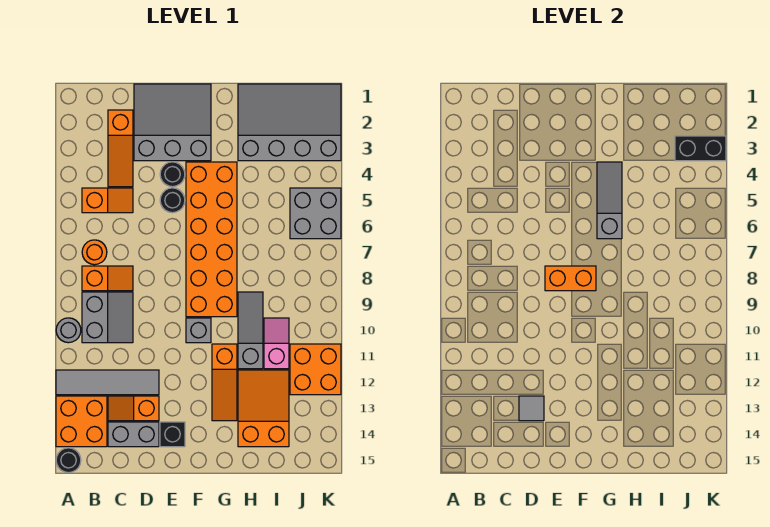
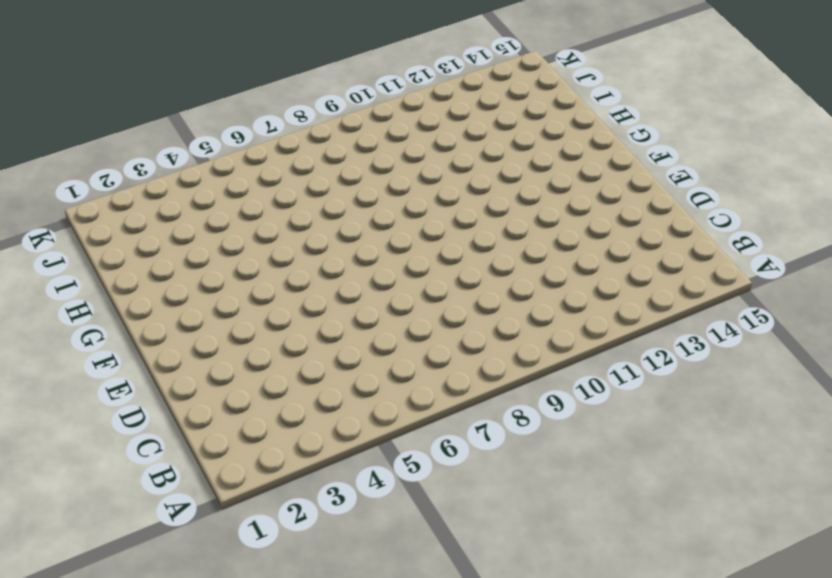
none -> grey 1x1 round brick [56,318,81,343]
none -> grey 1x4 tile [56,370,159,395]
none -> orange 2x2 brick [56,396,107,447]

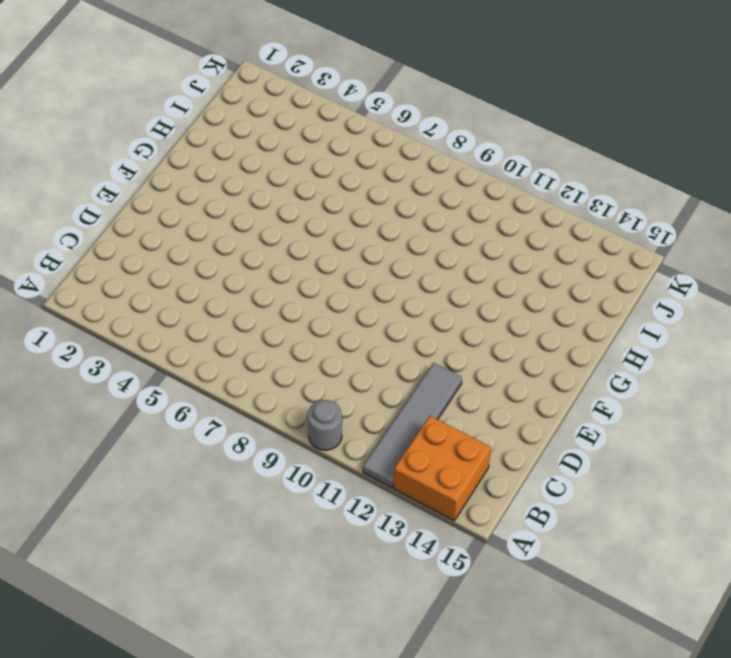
none -> black 1x1 round brick [56,448,81,473]
none -> orange 1x2 slope [82,188,133,213]
none -> orange 1x1 round brick [82,240,107,265]

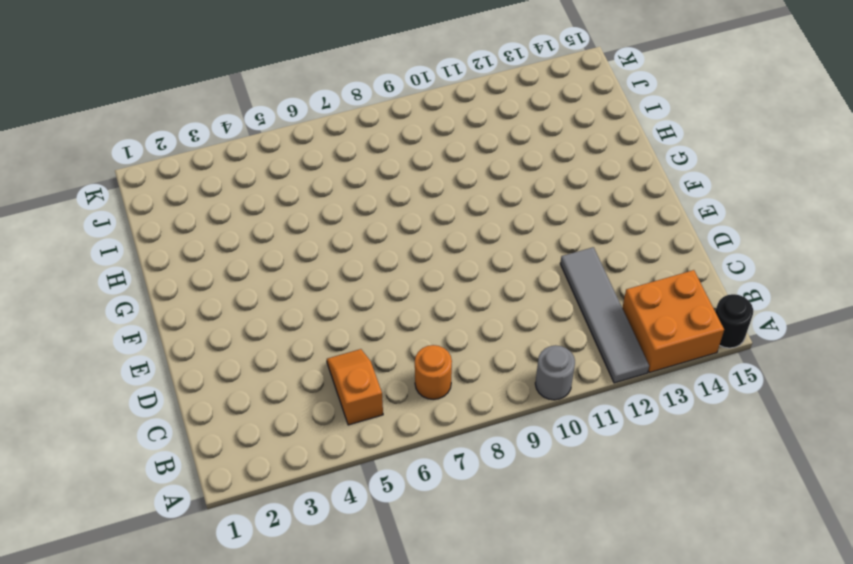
none -> orange 1x2 slope [82,266,133,291]
none -> grey 2x2 slope [82,292,133,343]
none -> orange 1x3 slope [108,110,133,187]

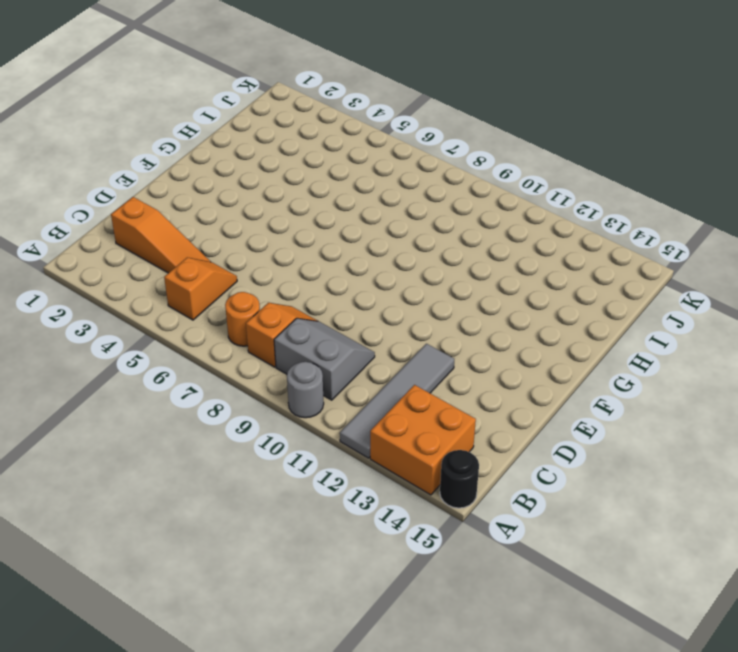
none -> orange 1x2 slope [108,396,159,421]
none -> grey 1x2 brick [108,422,159,447]
none -> grey 3x3 slope [134,84,211,161]

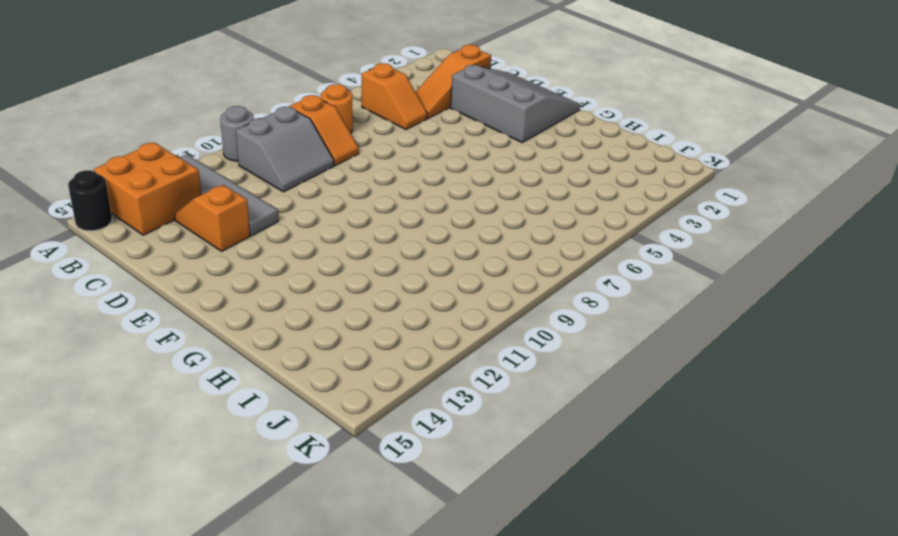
none -> grey 1x2 brick [108,422,159,447]
none -> black 1x1 round brick [160,162,185,187]
none -> black 1x1 round brick [160,188,185,213]

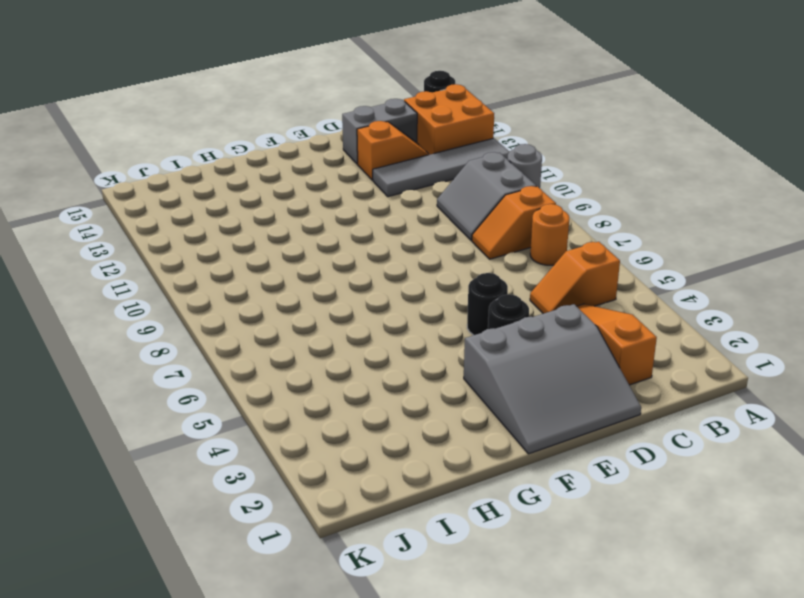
none -> black 1x1 brick [160,422,185,447]
none -> orange 2x6 brick [186,162,237,317]
none -> grey 1x1 brick [186,318,211,343]

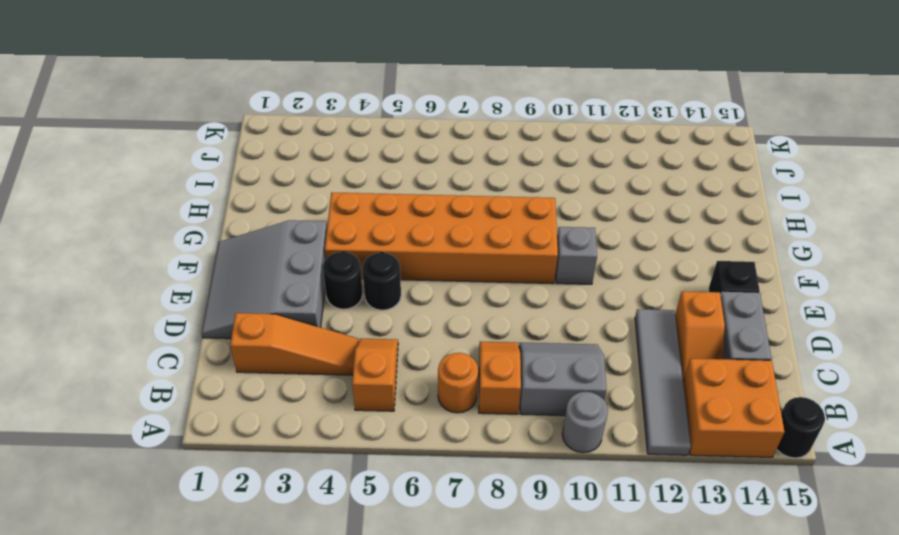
none -> orange 1x3 slope [212,344,237,421]
none -> grey 3x4 slope [238,84,341,161]
none -> grey 1x3 slope [238,292,263,369]

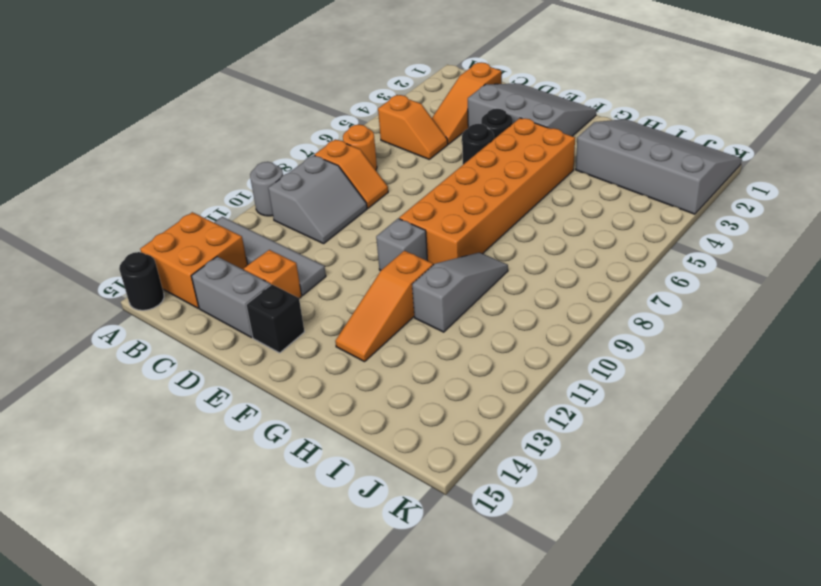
none -> orange 2x3 slope [238,370,289,447]
none -> pink 1x2 slope [264,318,289,369]
none -> grey 2x2 brick [290,188,341,239]

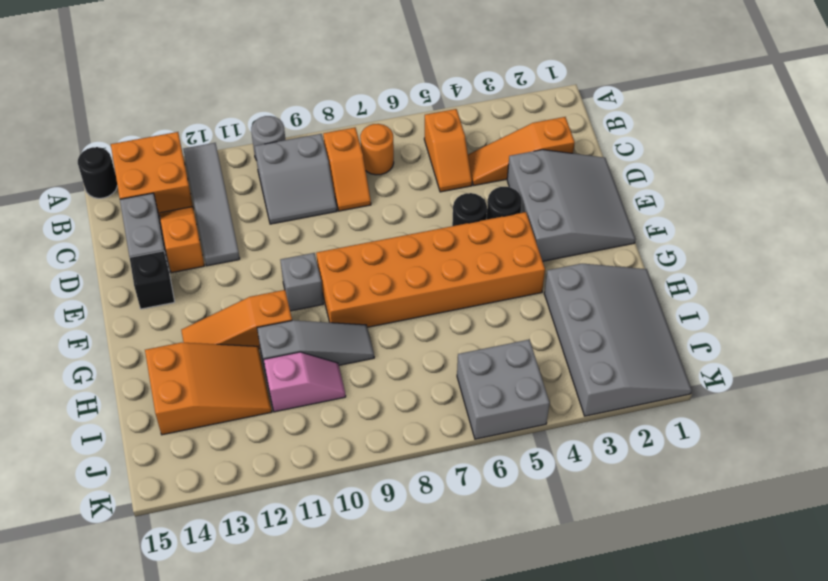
none -> orange 2x2 brick [290,344,341,395]
none -> grey 1x1 tile [519,396,544,421]
none -> orange 1x2 brick [545,266,596,291]

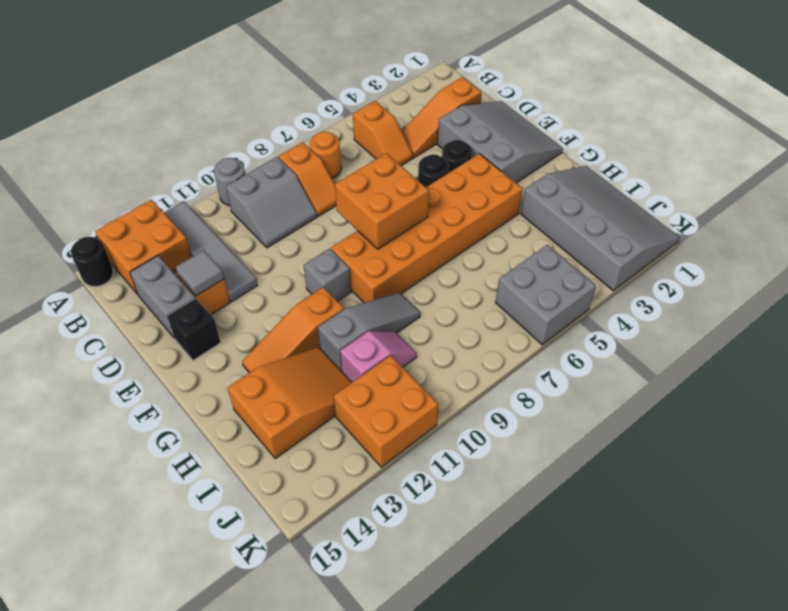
orange 2x2 brick [335,153,429,249] -> orange 1x2 brick [545,266,596,291]
none -> grey 1x3 slope [597,162,622,239]
none -> black 1x2 brick [675,136,726,161]

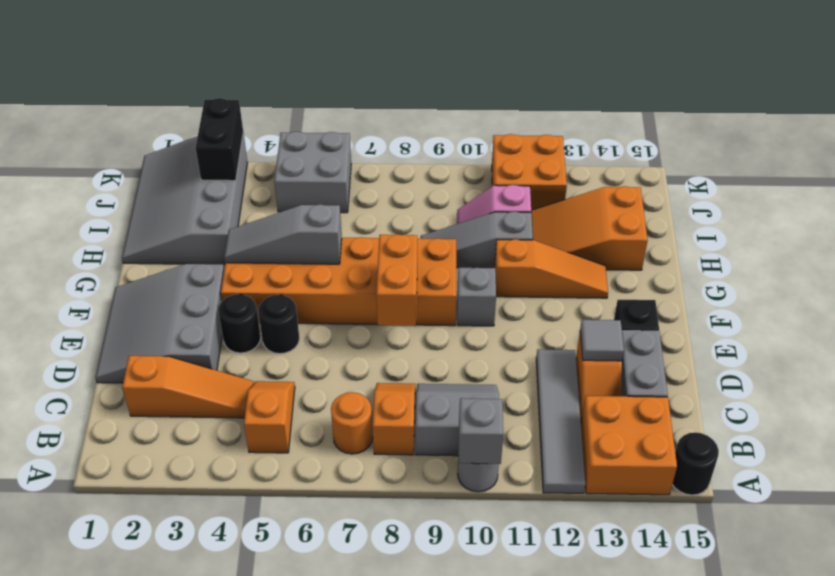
grey 1x1 brick [459,398,503,464] -> none

